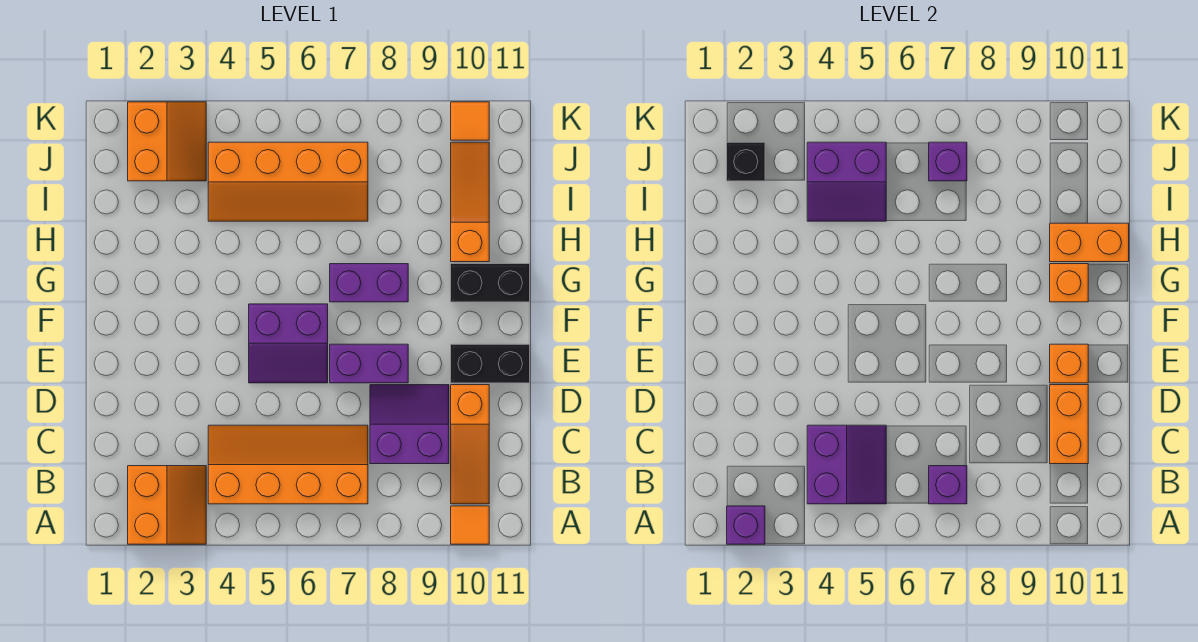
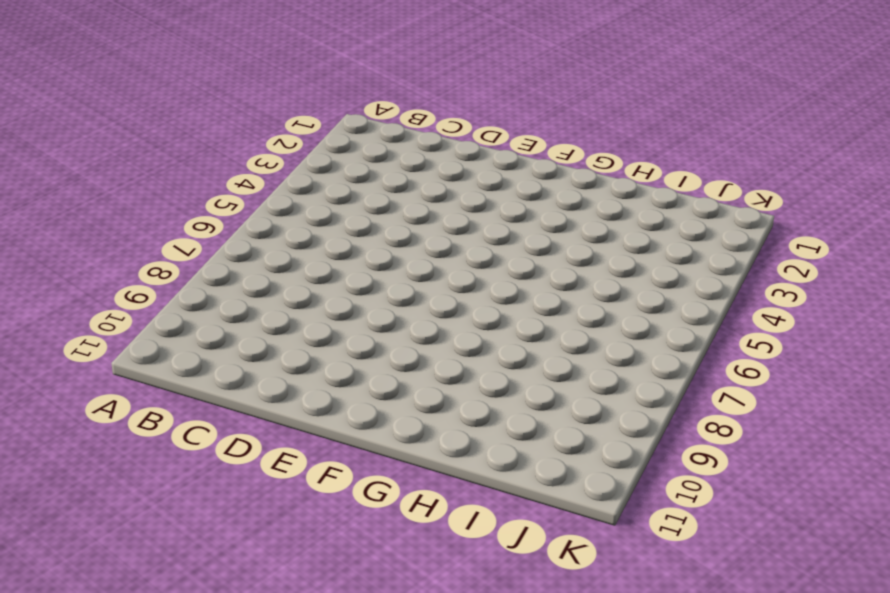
none -> orange 2x2 slope [128,466,206,544]
none -> orange 1x1 tile [451,506,489,544]
none -> orange 2x4 slope [208,425,368,504]

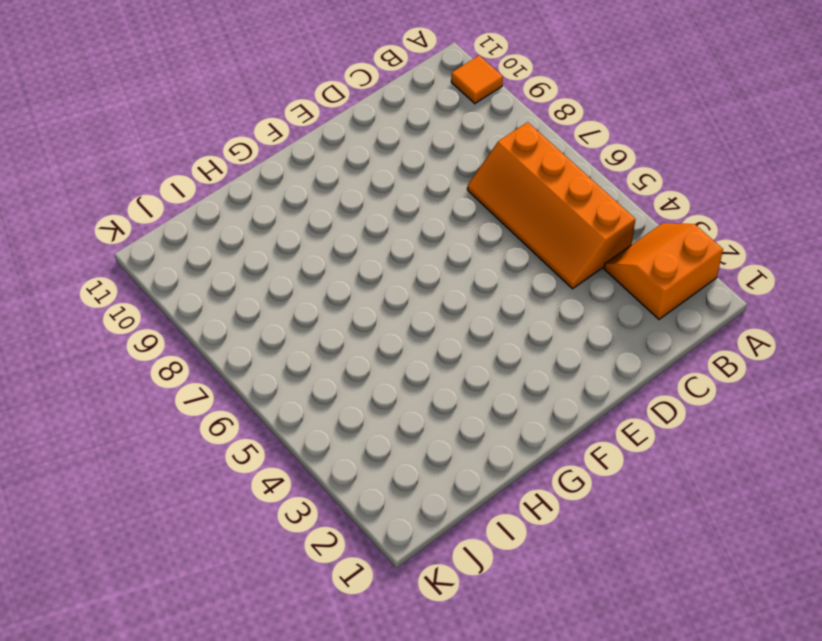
none -> orange 1x3 slope [451,385,489,504]
none -> purple 2x2 slope [370,385,449,464]
none -> purple 2x2 slope [249,304,328,383]

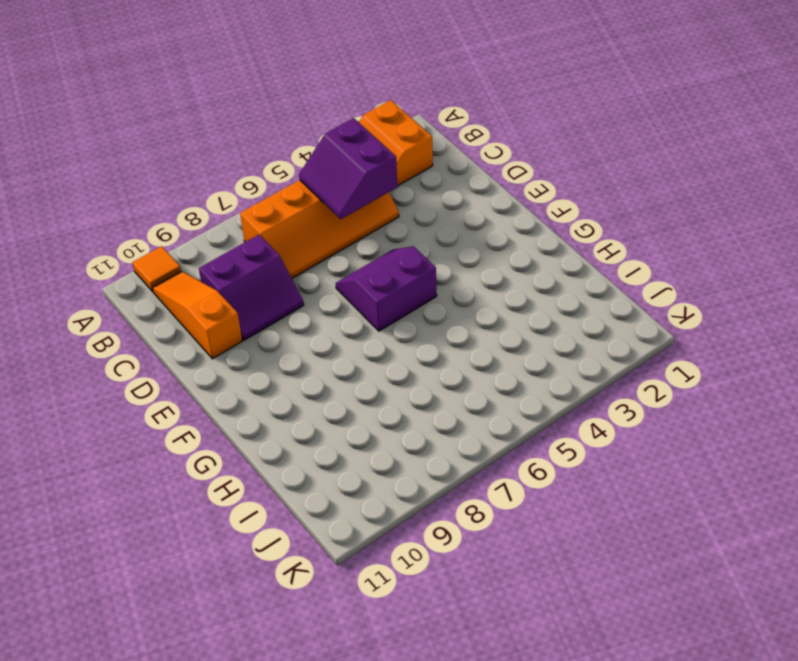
none -> purple 1x2 brick [330,344,408,383]
none -> black 1x2 brick [451,344,530,383]
none -> purple 1x2 brick [330,264,408,302]

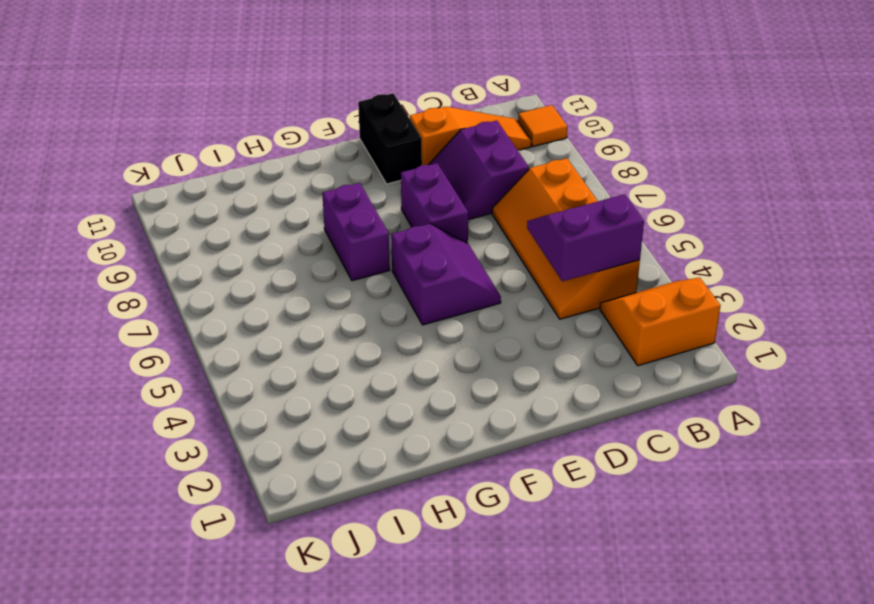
none -> black 1x2 brick [451,264,530,302]
none -> orange 1x3 slope [451,142,489,262]
none -> orange 2x4 slope [208,142,368,221]

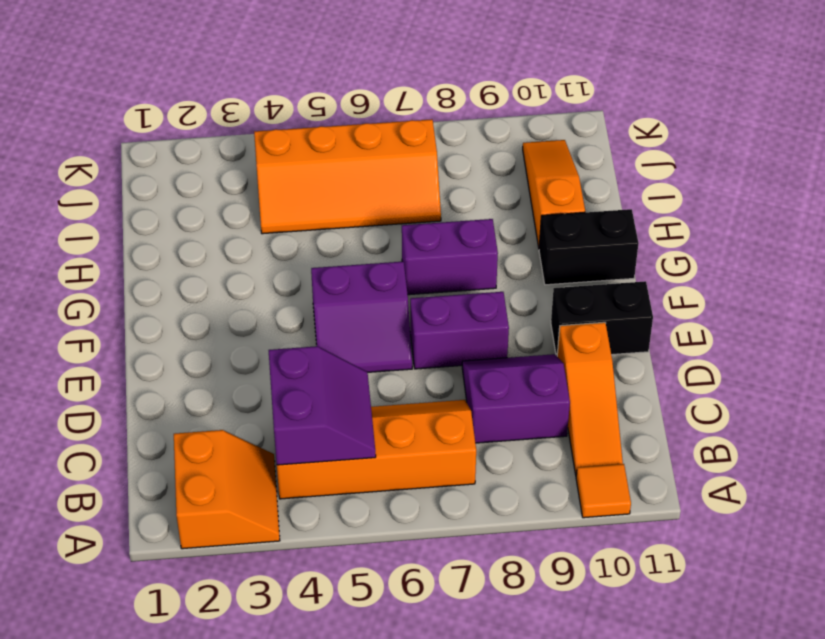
none -> orange 2x2 slope [128,102,206,181]
none -> orange 1x1 tile [451,102,489,140]
none -> purple 1x1 brick [727,506,765,544]

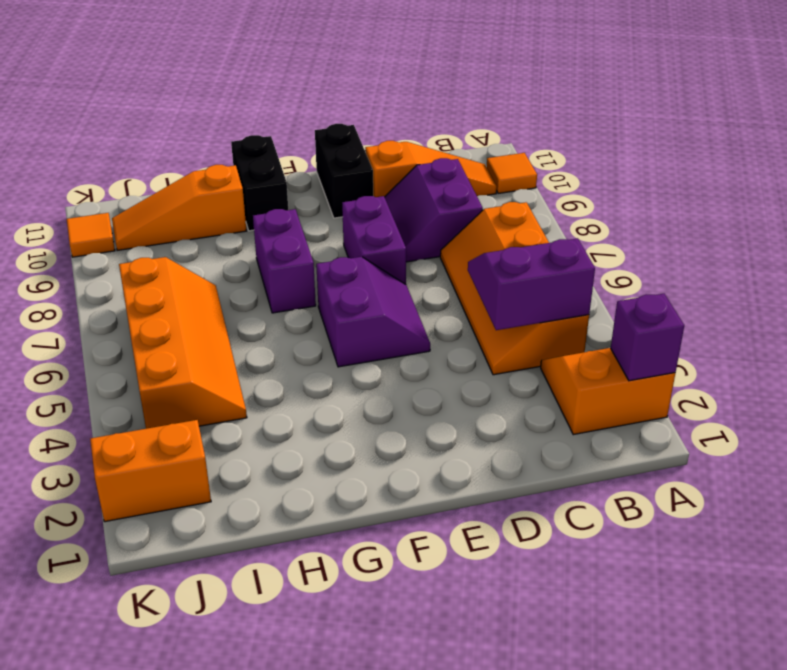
none -> purple 1x1 brick [929,466,967,504]
none -> orange 1x2 brick [1050,385,1088,464]
none -> orange 1x1 brick [1050,344,1088,383]

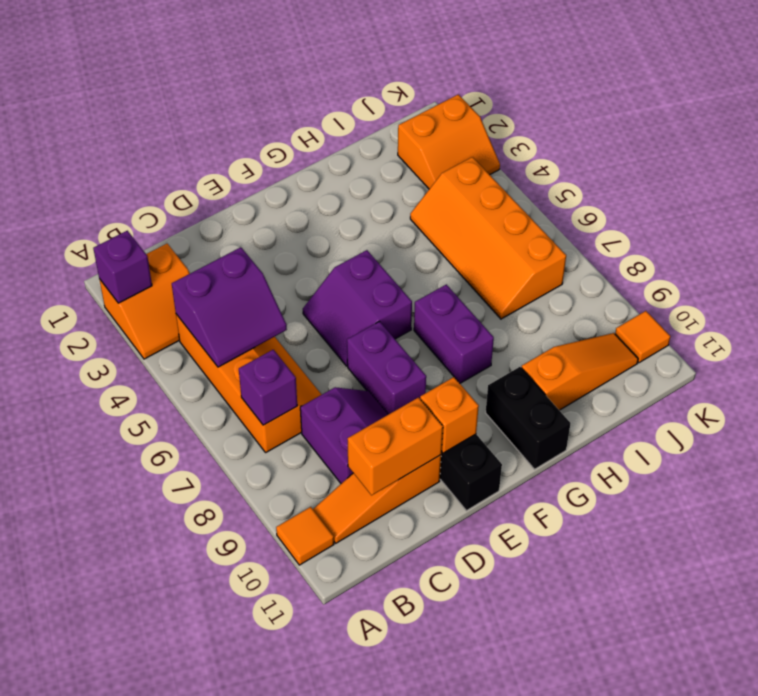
none -> orange 1x1 brick [1050,264,1088,302]
none -> orange 1x2 brick [1050,223,1129,262]
none -> purple 2x2 slope [807,142,886,221]

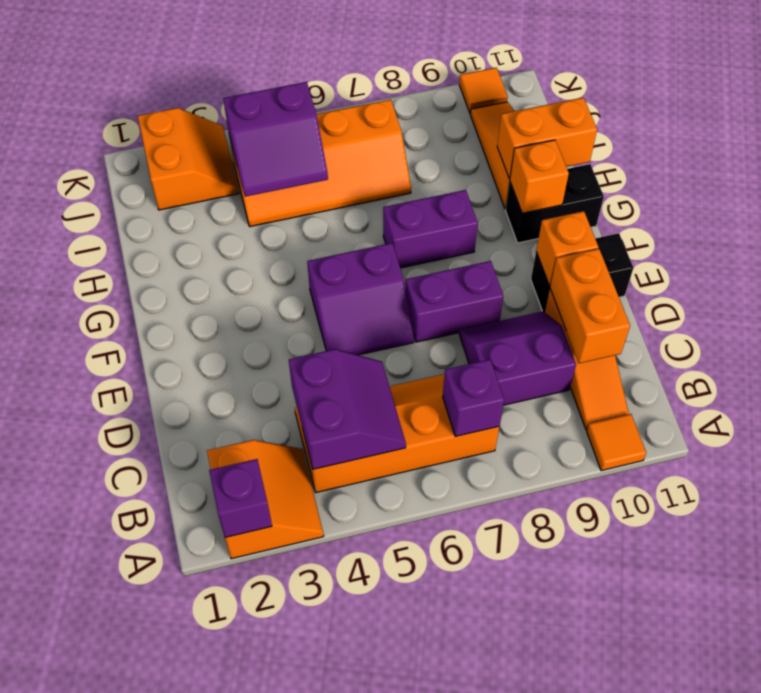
none -> black 1x1 brick [727,142,765,181]
none -> purple 1x1 brick [929,142,967,181]

